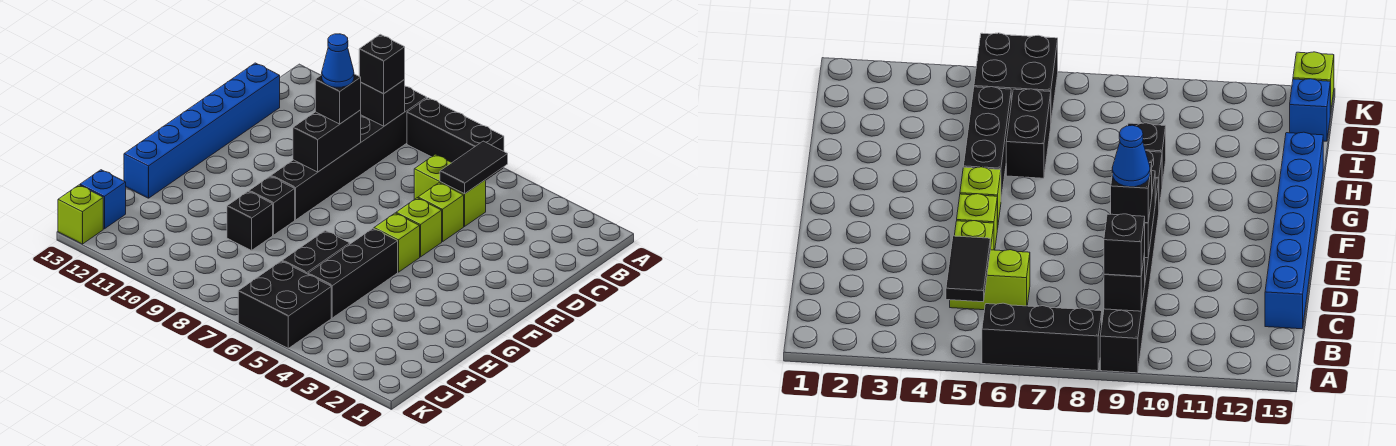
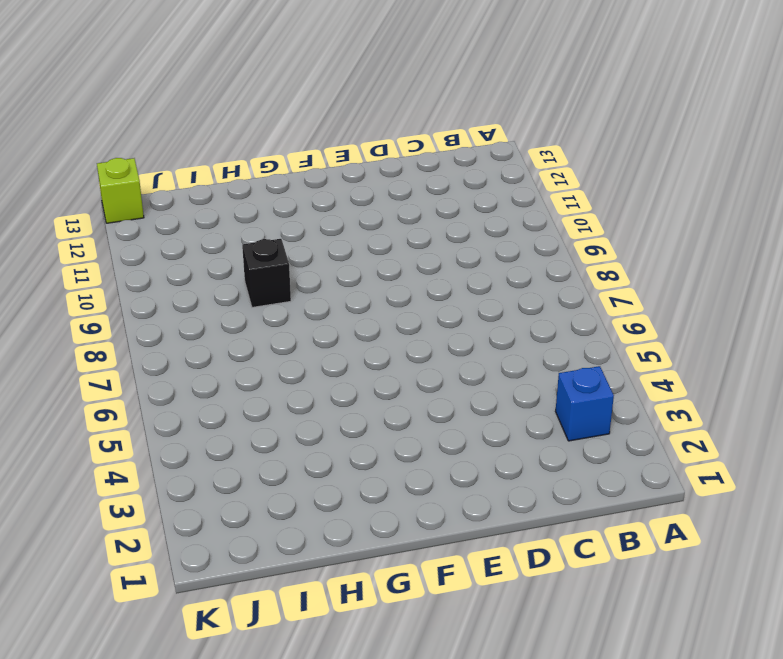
blue 1x1 brick [555,366,614,441] -> blue 1x1 brick moved to [80,170,126,229]
none -> black 1x3 brick [407,98,504,181]
none -> black 1x6 brick [271,86,427,220]
none -> lime 1x2 brick [414,154,486,226]

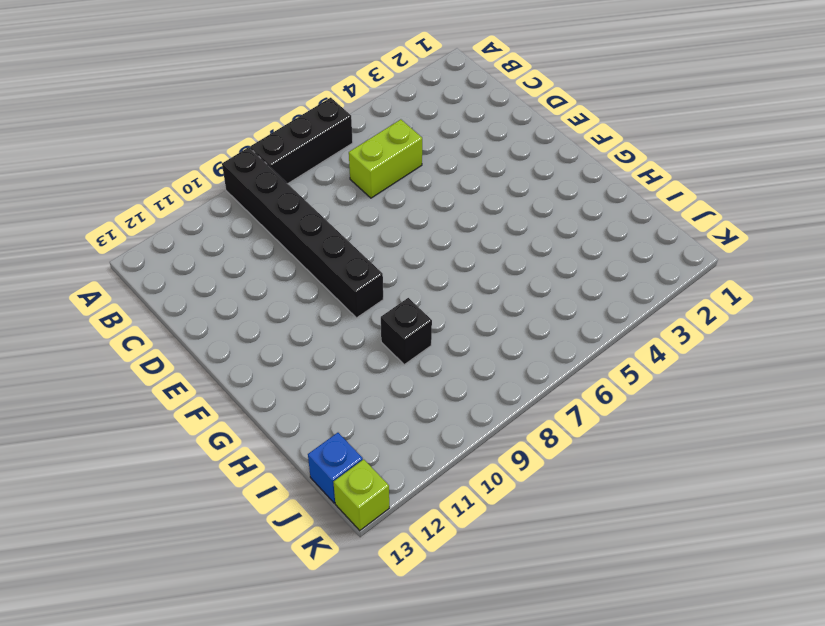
none -> blue 1x6 brick [124,63,280,198]
none -> lime 1x1 brick [418,183,464,242]
none -> lime 1x1 brick [396,198,442,257]

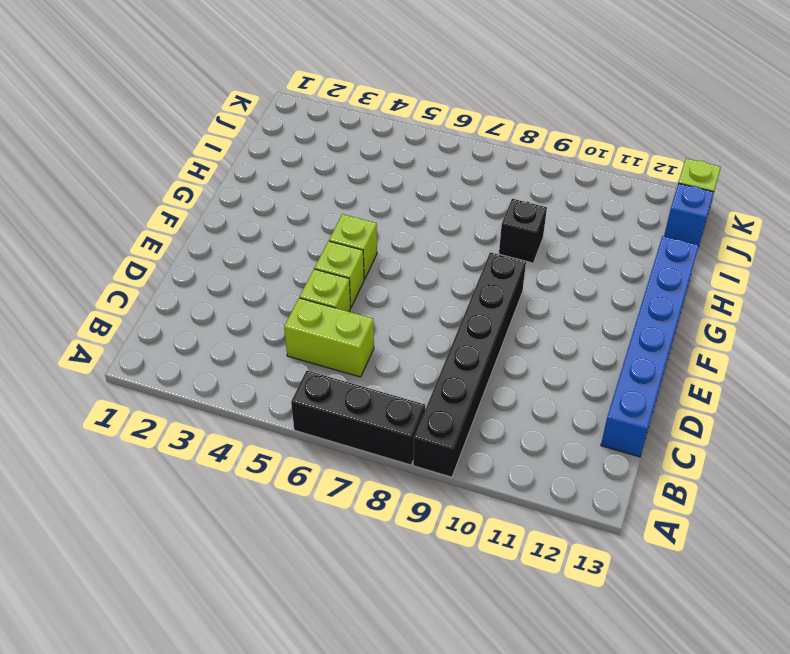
none -> black 1x3 brick [308,229,398,318]
none -> black 1x1 brick [249,176,295,235]
none -> black 1x2 brick [282,231,350,274]

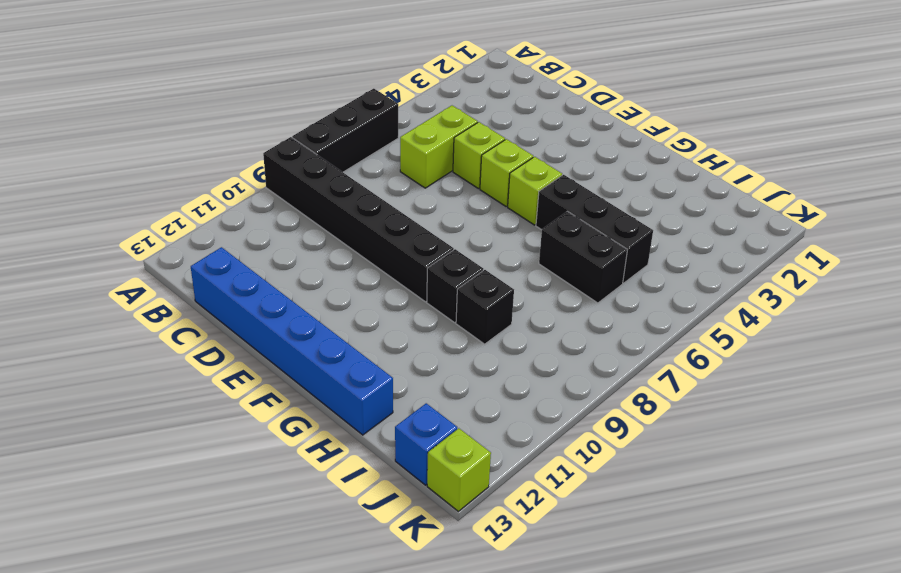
none -> black 2x2 brick [238,261,331,348]
none -> black 1x2 tile [440,141,508,194]
none -> black 1x1 brick [361,80,405,126]

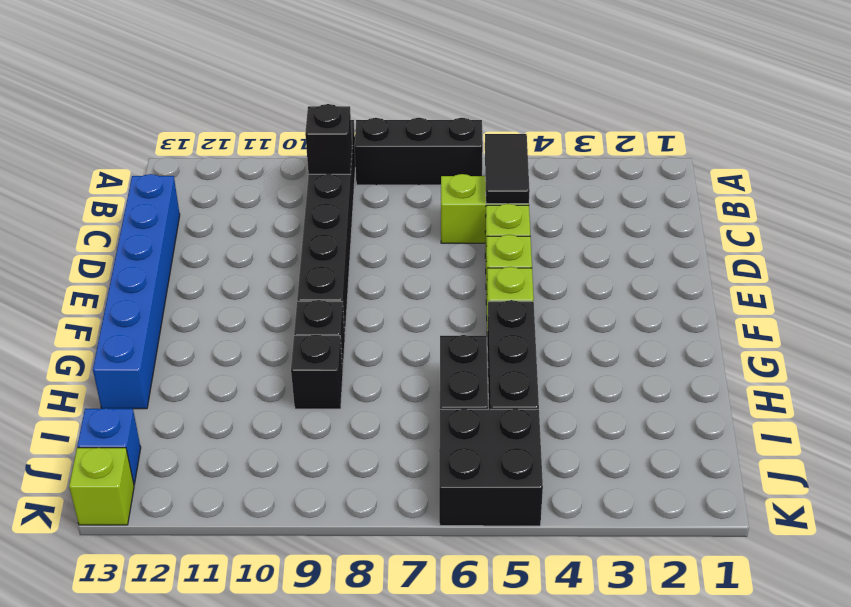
none -> black 1x2 brick [293,110,361,172]
none -> black 1x1 brick [359,34,405,94]
none -> black 1x1 brick [315,74,361,124]

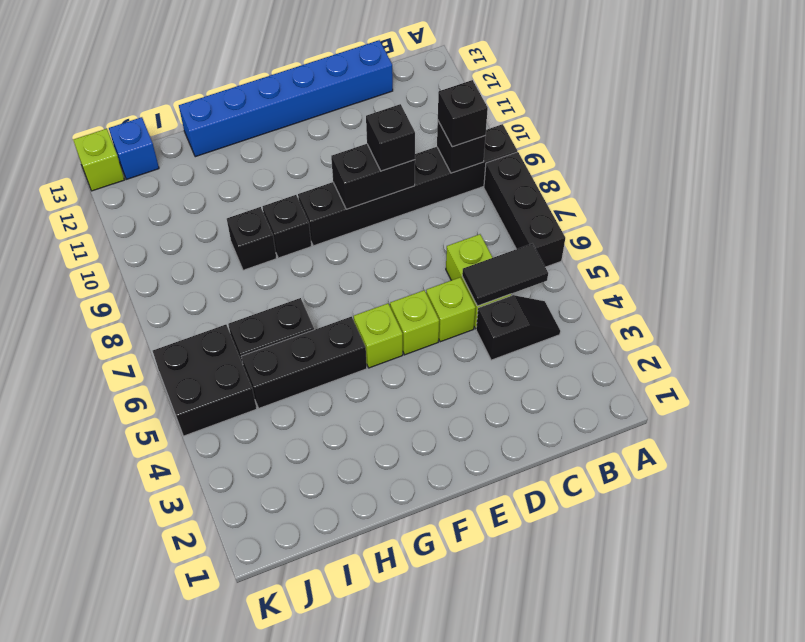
black 1x2 slope [476,295,560,360] -> none
none -> blue 1x1 cone [322,34,354,87]

